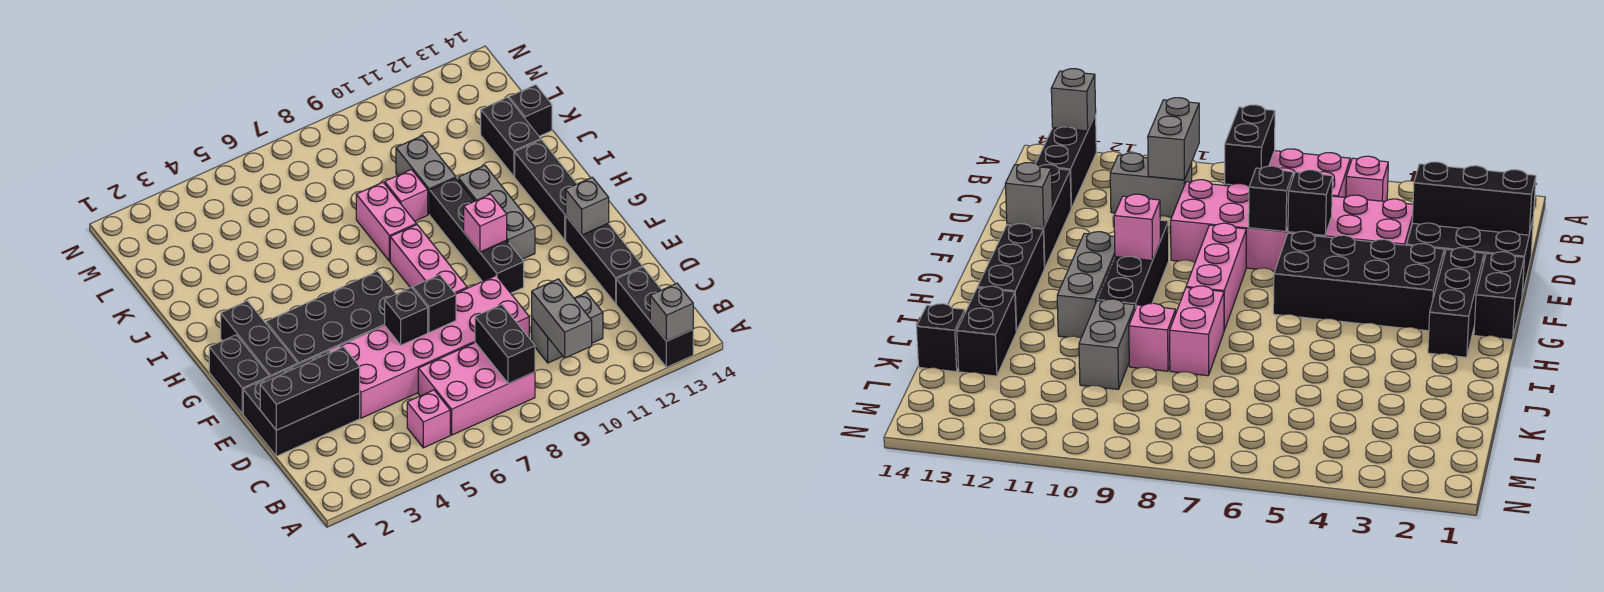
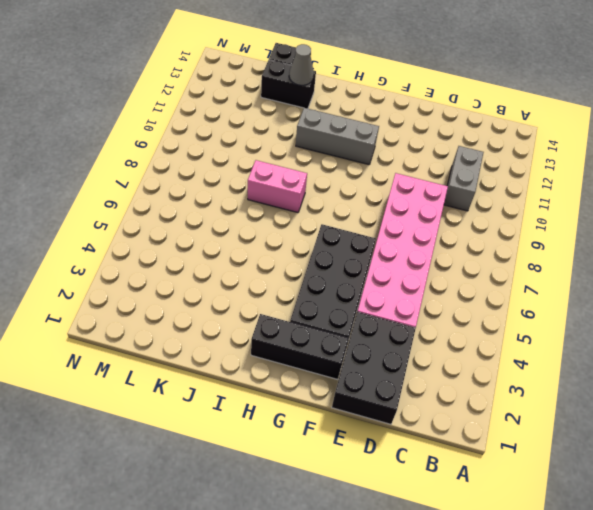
grey 1x1 cone [289,44,314,85] -> none
none -> black 1x3 brick [616,267,693,367]
none -> pink 1x1 brick [407,390,450,448]
none -> pink 2x3 brick [418,343,535,435]

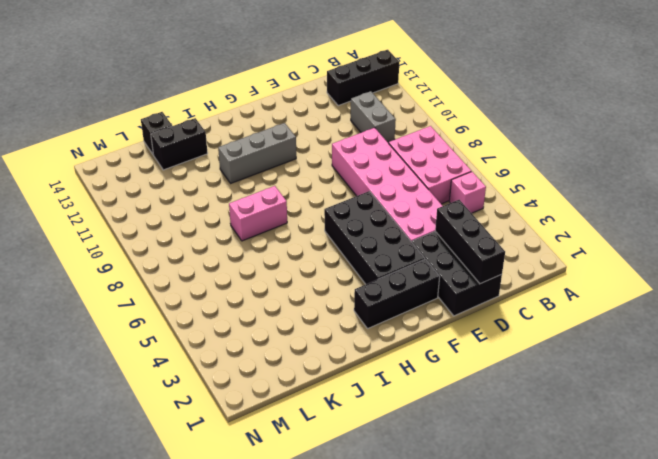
none -> black 1x3 brick [566,216,642,303]
none -> black 1x2 brick [209,335,269,414]
none -> pink 1x3 brick [390,225,467,294]

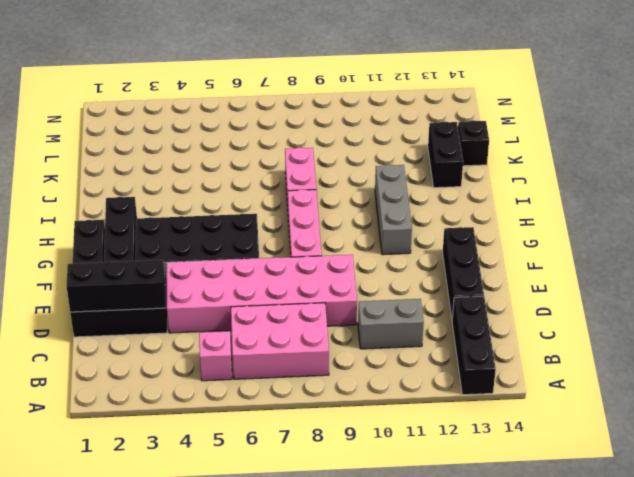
none -> black 1x4 brick [430,178,524,293]
none -> black 1x3 brick [515,140,577,240]
none -> pink 1x1 brick [385,169,428,221]

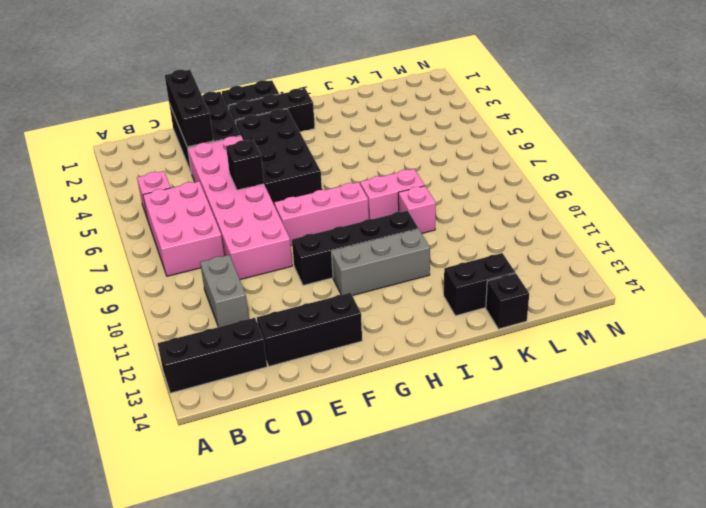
none -> black 1x3 brick [515,140,577,240]
none -> grey 1x2 brick [396,136,456,215]
none -> grey 1x1 brick [650,283,693,341]

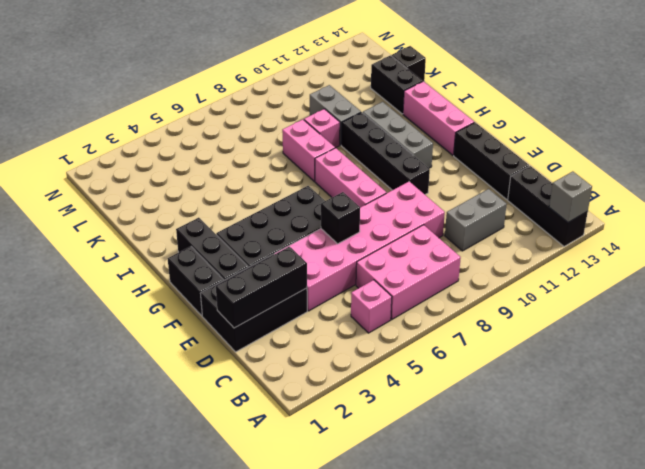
pink 1x3 brick [403,81,474,155] -> black 1x3 brick [515,140,577,240]
none -> black 1x2 brick [475,305,535,384]
none -> grey 1x2 brick [532,279,592,358]
none -> black 1x1 brick [413,275,456,333]

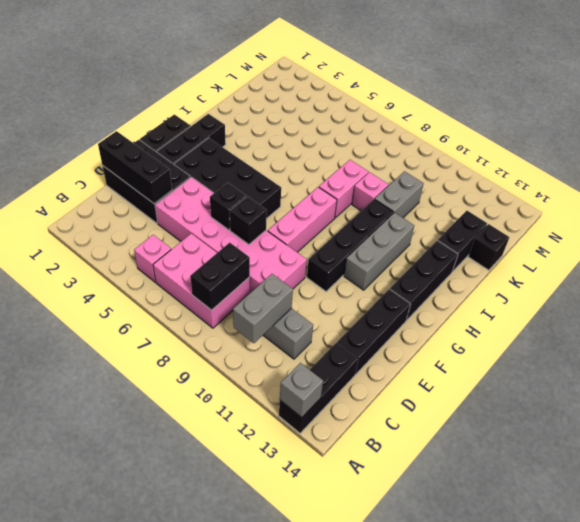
none -> grey 1x1 brick [566,177,609,235]
none -> pink 1x1 brick [464,194,507,252]

